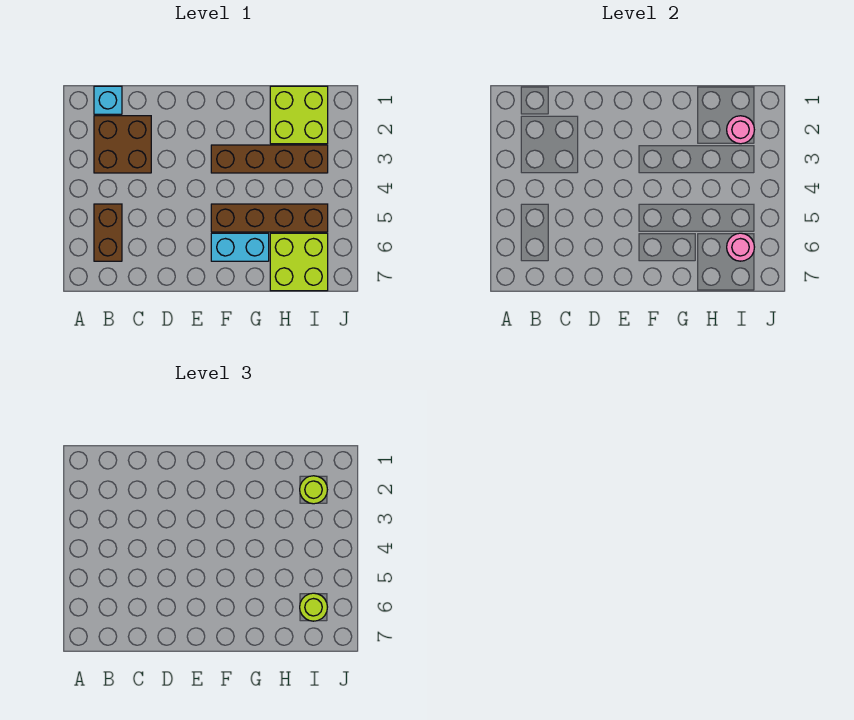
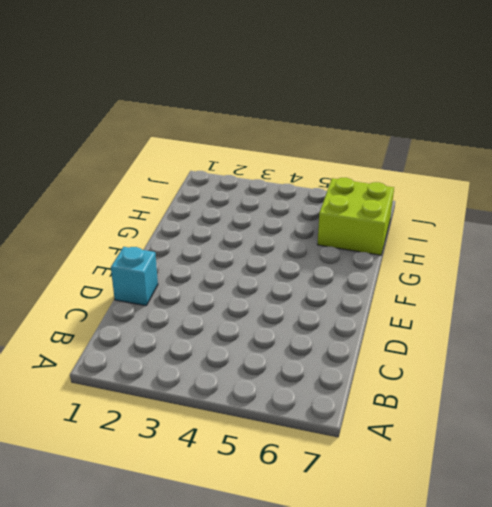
cyan 1x1 brick [111,247,158,306] -> cyan 1x1 brick moved to [94,86,122,114]
none -> brown 2x2 brick [94,116,151,173]
none -> brown 1x2 brick [94,204,122,261]
none -> brown 1x4 brick [211,145,328,173]

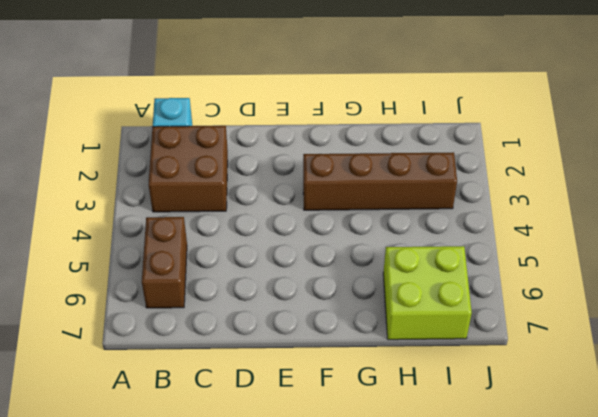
none -> brown 1x4 brick [211,204,328,232]
none -> cyan 1x2 brick [211,233,269,261]
none -> lime 2x2 brick [270,86,328,144]

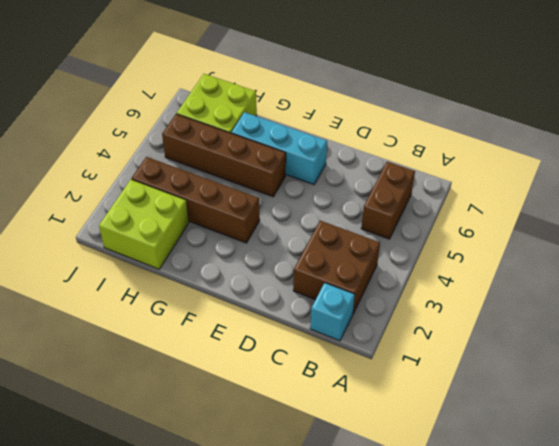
cyan 1x3 brick [231,112,327,185] -> cyan 1x2 brick [211,233,269,261]
none -> pink 1x1 round brick [727,116,754,144]
none -> pink 1x1 round brick [727,233,754,261]
none -> lime 1x1 round brick [300,476,327,504]

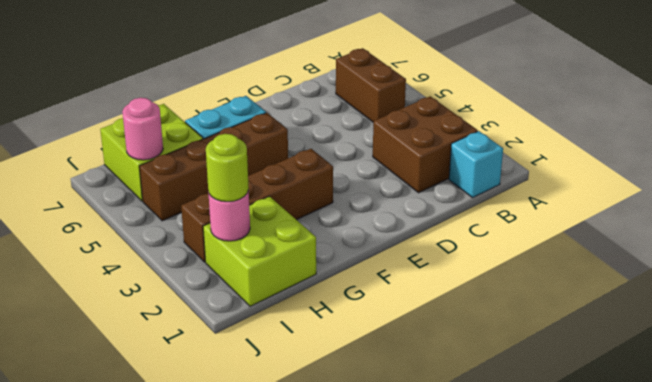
none -> lime 1x1 round brick [300,593,327,621]

